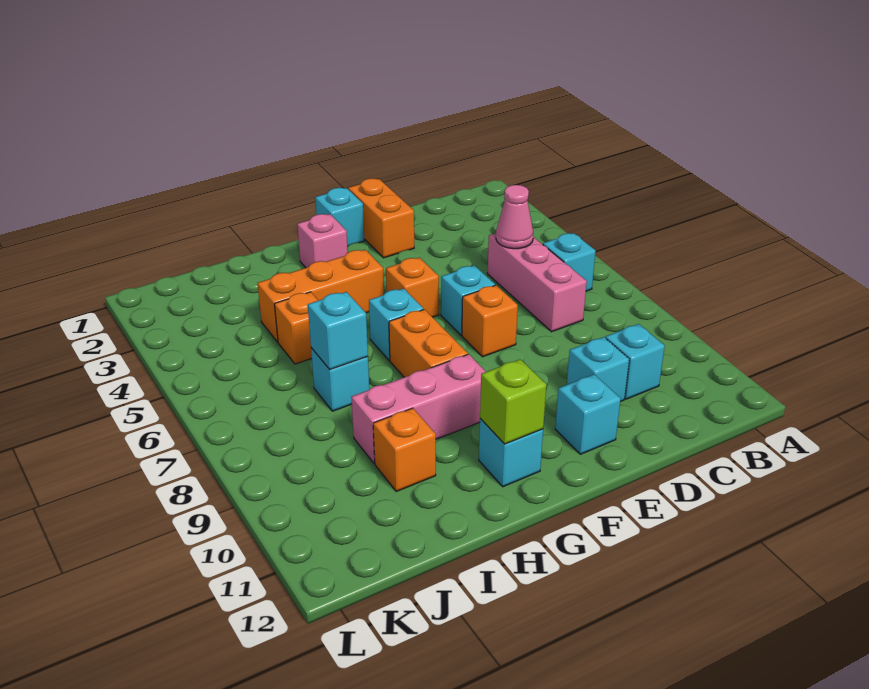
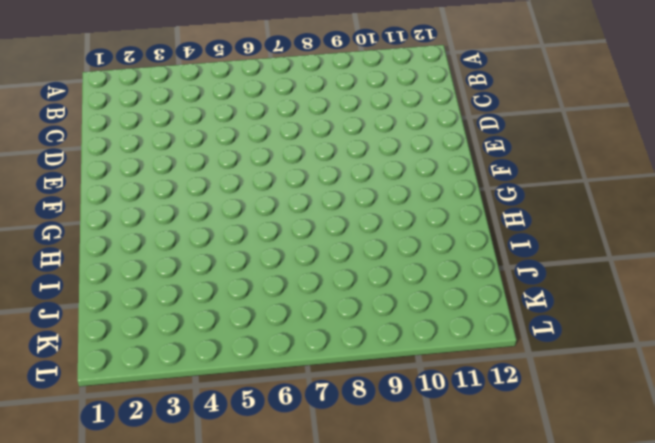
none -> cyan 1x1 brick [543,233,596,291]
none -> pink 1x3 brick [488,233,587,332]
none -> cyan 1x1 brick [605,324,665,399]

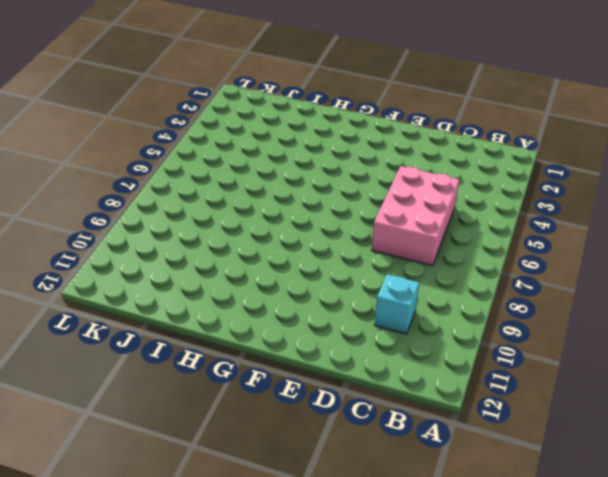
pink 2x3 brick [372,166,459,266] -> pink 1x3 brick [488,233,587,332]
none -> cyan 1x1 brick [543,233,596,291]
none -> cyan 1x1 brick [567,337,629,402]
none -> orange 1x2 brick [348,178,414,258]

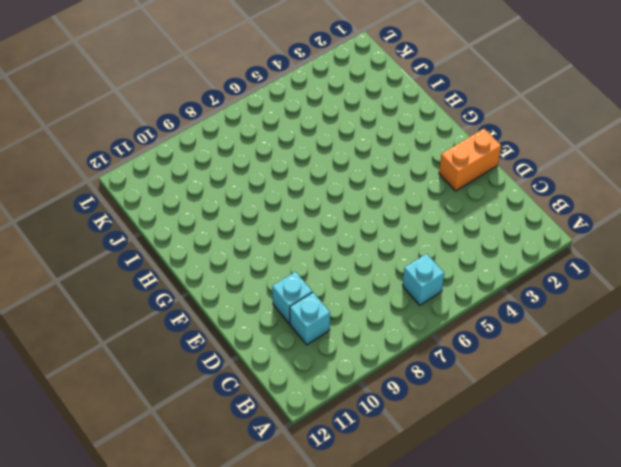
none -> pink 1x3 brick [488,233,587,332]
none -> cyan 1x1 brick [441,266,495,335]
none -> orange 1x1 brick [462,285,518,357]

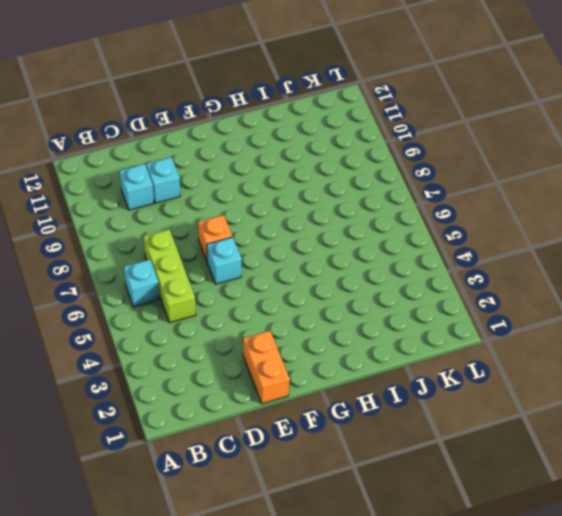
lime 1x3 brick [143,230,196,323] -> pink 1x3 brick [488,233,587,332]
none -> cyan 1x1 brick [555,374,621,454]
none -> cyan 1x1 brick [315,188,364,246]
none -> orange 1x1 brick [386,258,439,317]

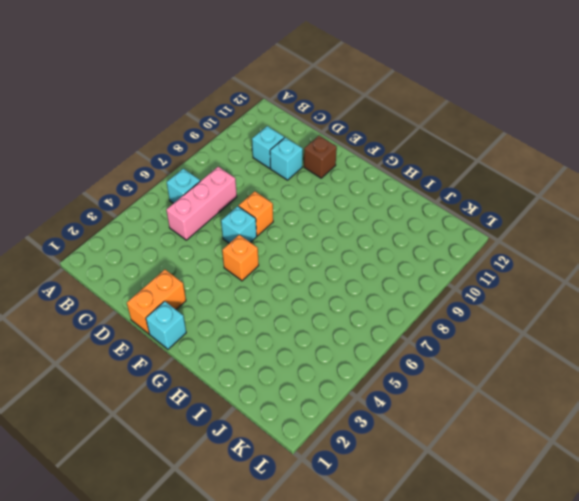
brown 1x1 brick [304,136,337,178] -> cyan 1x1 brick [555,374,621,454]
none -> pink 1x1 brick [297,214,348,268]
none -> orange 1x3 brick [257,250,384,342]
none -> cyan 1x1 brick [369,289,423,360]

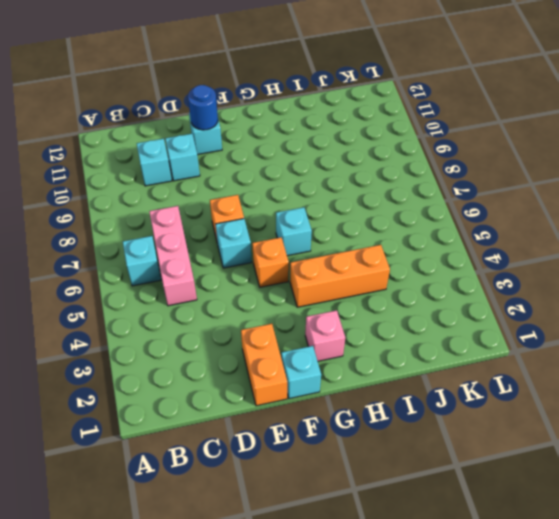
blue 1x1 round brick [188,85,218,130] -> none
none -> orange 1x2 brick [389,309,468,377]
none -> pink 1x3 brick [351,354,486,463]
none -> cyan 1x1 brick [479,419,543,487]

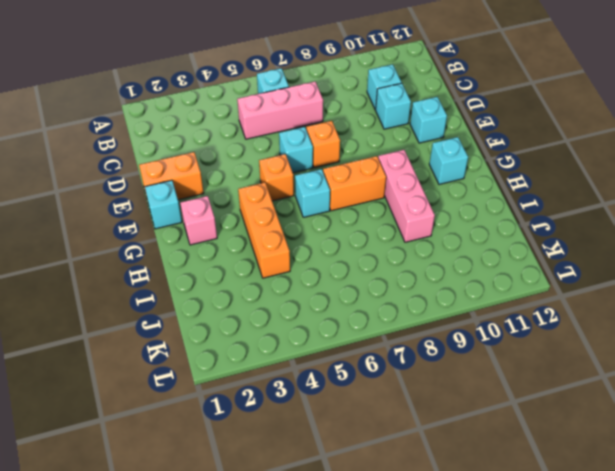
none -> orange 1x1 brick [275,292,318,364]
none -> cyan 1x1 brick [311,348,369,411]
none -> orange 1x1 brick [373,408,436,491]

